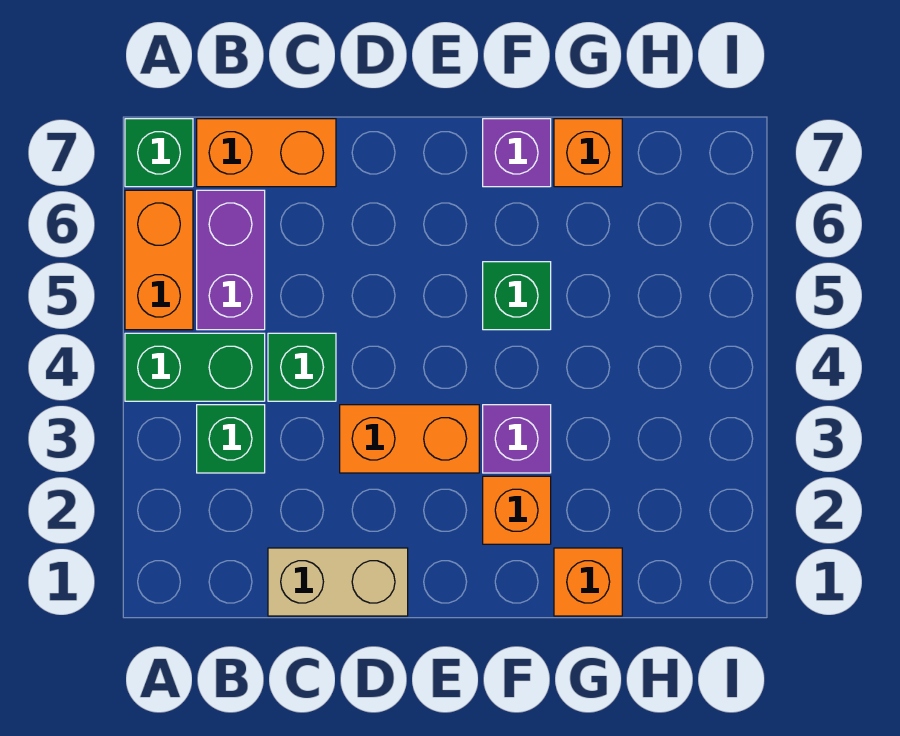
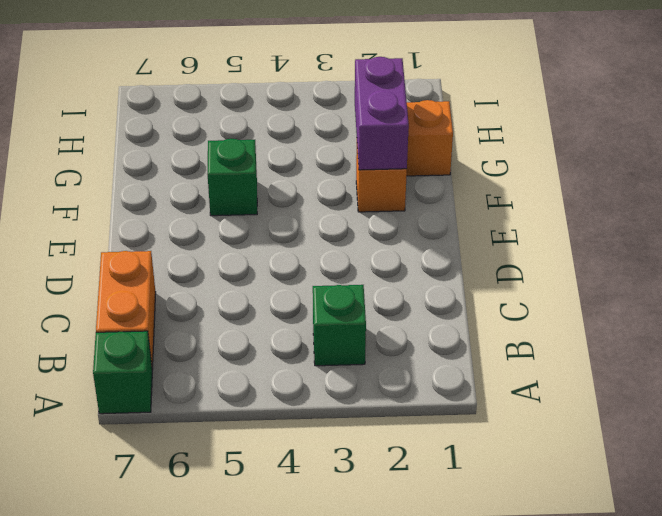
purple 1x2 brick [355,57,409,170] -> purple 1x2 brick turned to [197,190,265,330]
none -> green 1x2 brick [125,333,265,401]
none -> orange 1x2 brick [125,190,193,330]
none -> tan 1x2 brick [268,548,408,616]

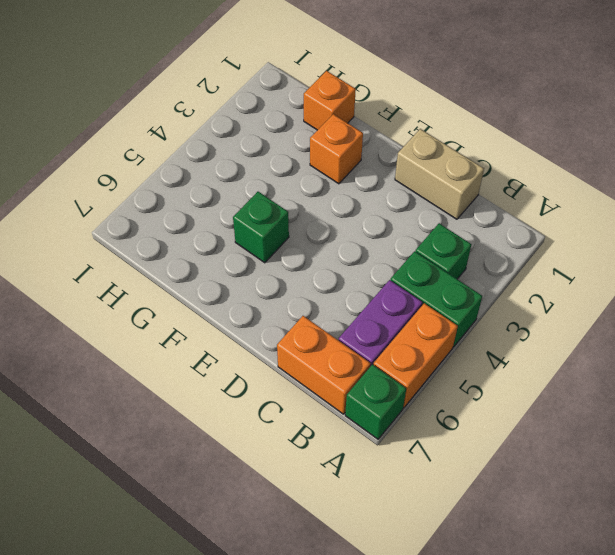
none -> green 1x1 brick [268,333,336,401]
none -> orange 1x2 brick [340,405,479,473]
none -> purple 1x1 brick [483,405,551,473]

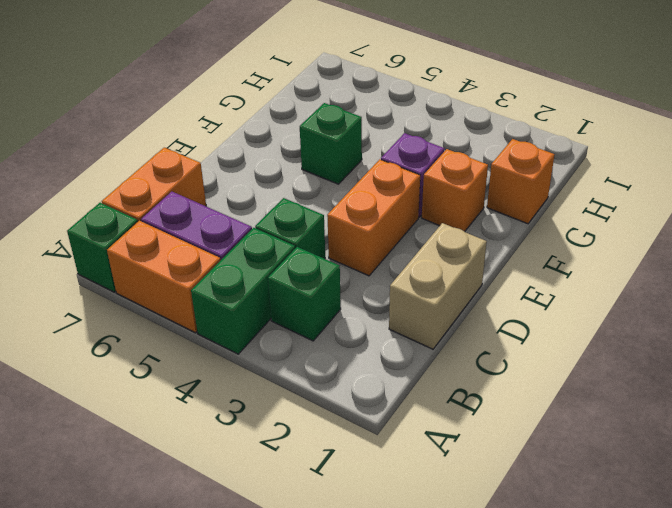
none -> purple 1x1 brick [483,119,551,187]
none -> orange 1x1 brick [554,119,622,187]

